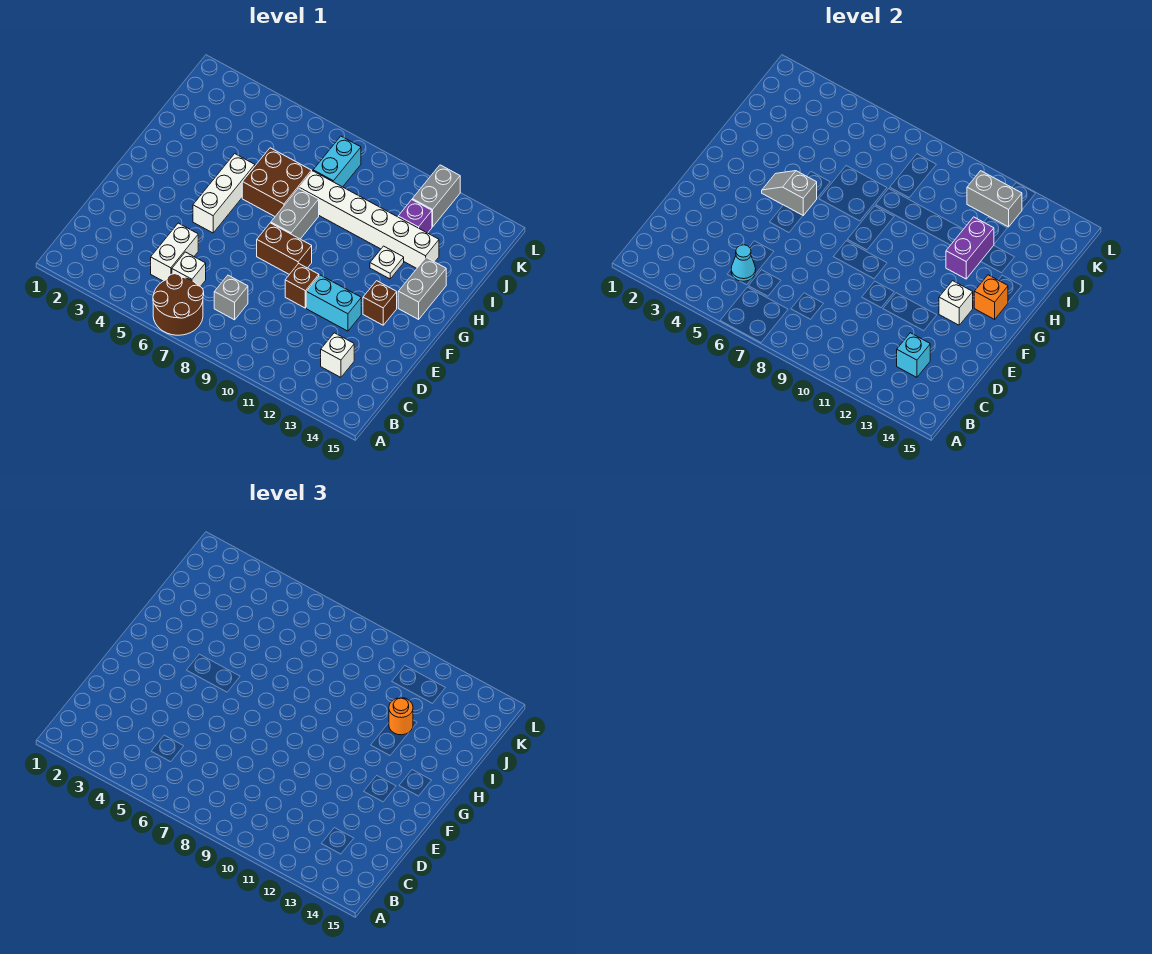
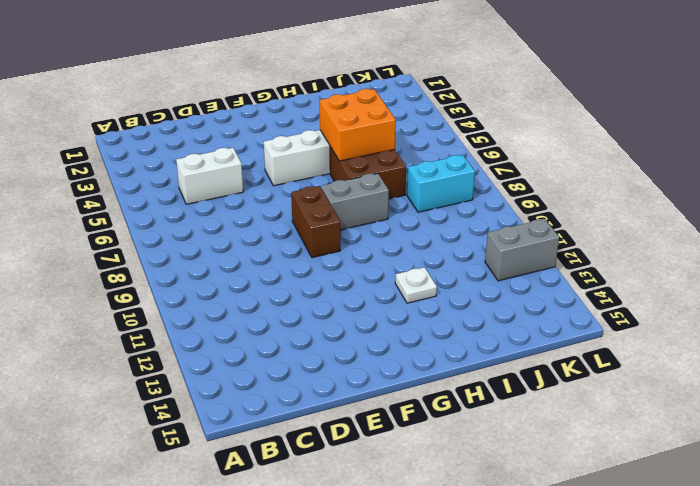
orange 2x2 brick [320,89,396,161] -> none
none -> brown 2x2 round brick [153,274,204,335]
none -> white 1x1 brick [172,252,206,287]
none -> grey 1x1 brick [214,275,248,320]

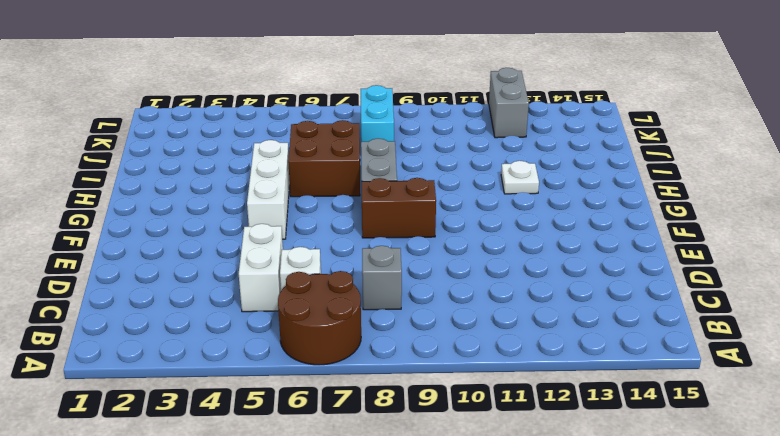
none -> white 1x1 brick [321,333,354,377]
none -> brown 1x1 brick [285,263,319,308]
none -> cyan 1x2 brick [306,275,361,331]

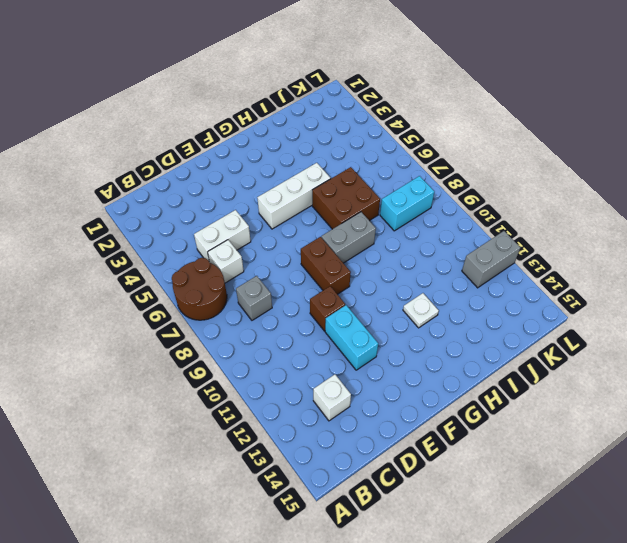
none -> brown 1x1 brick [363,281,397,325]
none -> grey 1x2 brick [398,258,446,319]
none -> white 1x6 brick [299,171,439,268]

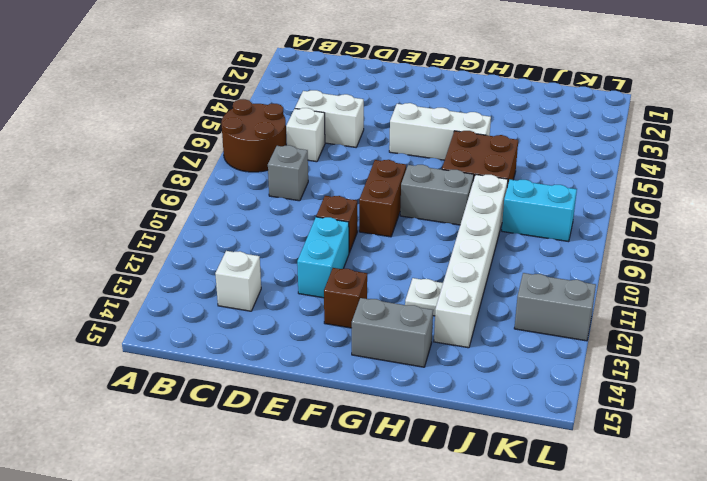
none -> purple 1x1 brick [398,200,432,233]
none -> cyan 1x1 cone [731,245,756,281]
none -> cyan 1x1 brick [897,333,930,377]

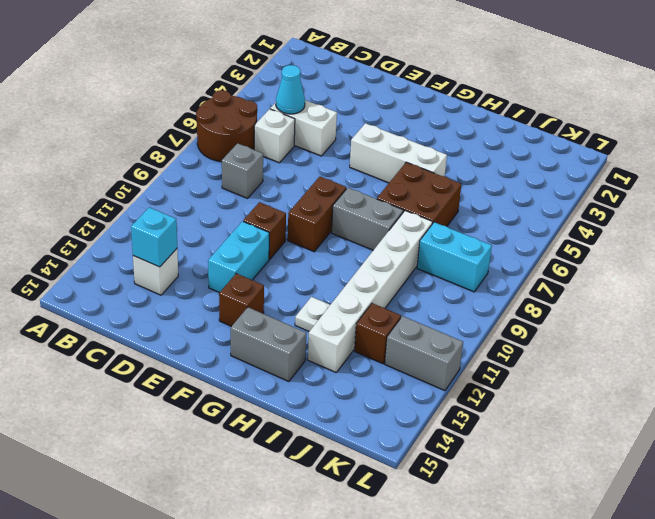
brown 1x1 brick [355,303,401,364] -> purple 1x1 brick [398,200,432,233]
none -> white 1x1 brick [939,281,973,325]
none -> grey 1x2 slope [762,171,817,215]
none -> orange 1x1 brick [974,275,1008,319]

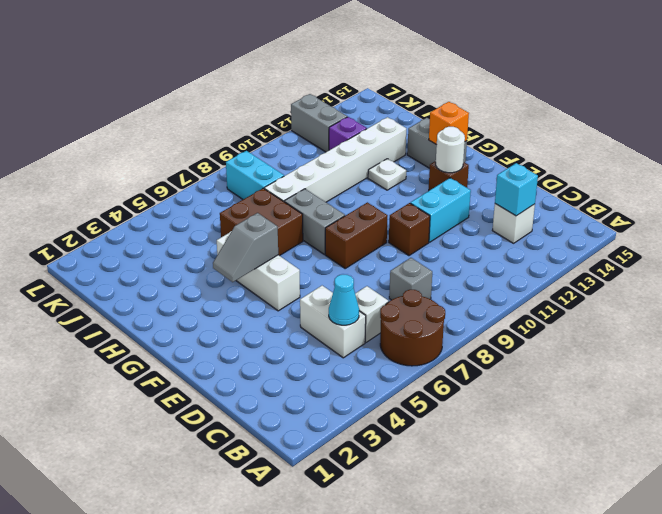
white 1x1 round brick [436,127,465,173] -> white 1x1 brick [939,281,973,325]
none -> purple 1x2 brick [946,217,994,279]
none -> grey 1x2 brick [967,171,1022,227]
none -> orange 1x1 round brick [389,698,413,735]

